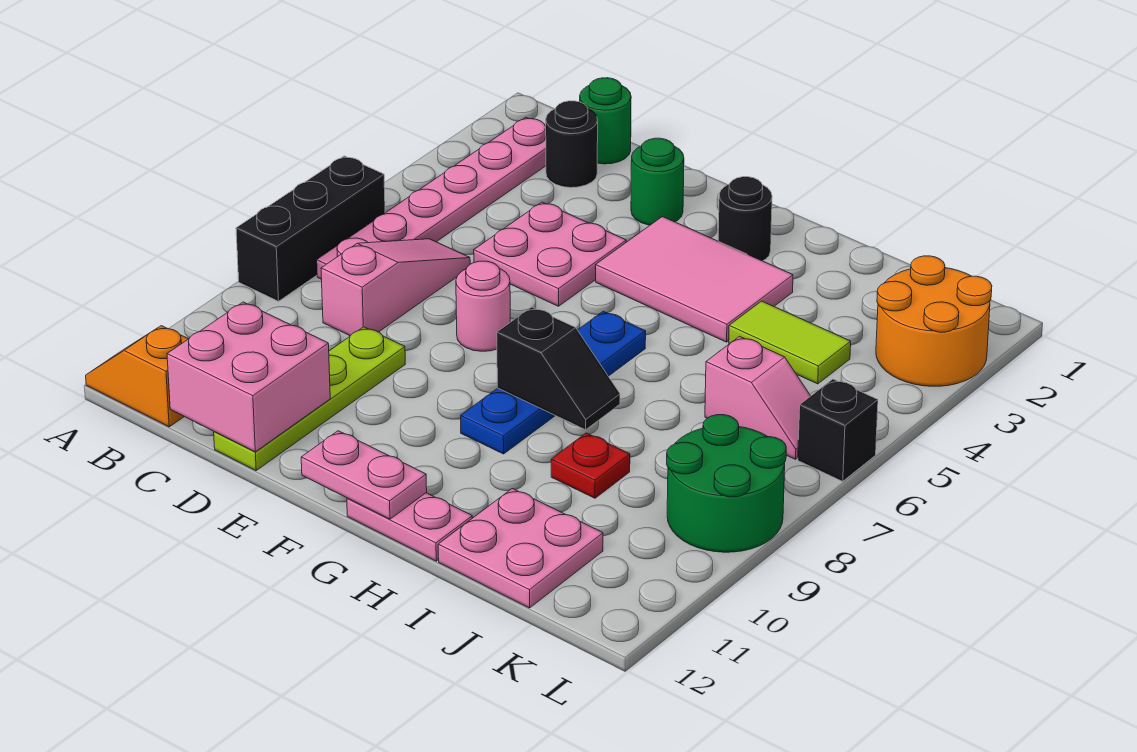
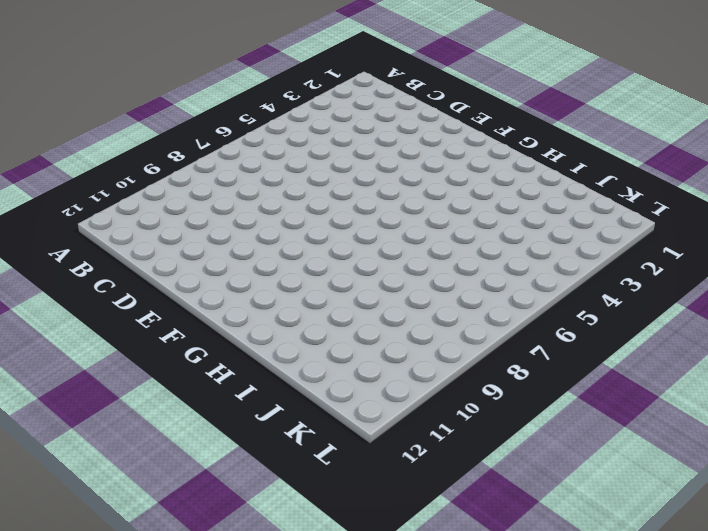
none -> black 1x3 brick [236,156,385,301]
none -> orange 1x2 slope [86,326,188,427]
none -> pink 1x6 plate [317,117,546,279]

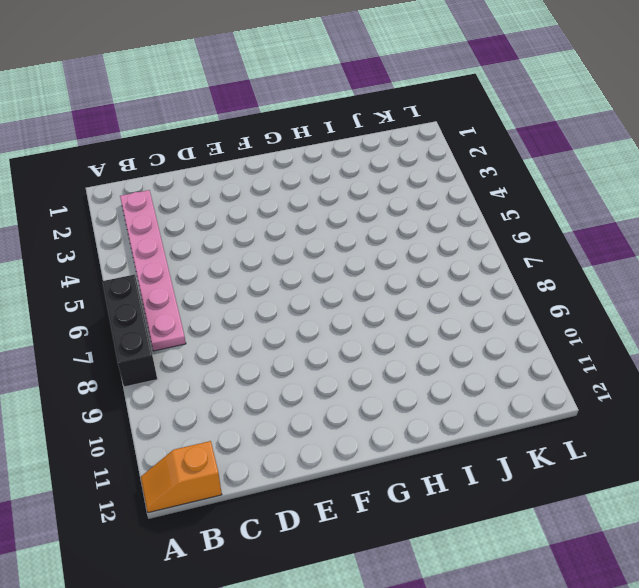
none -> green 1x1 round brick [580,78,631,164]
none -> black 1x1 round brick [546,101,598,188]
none -> pink 1x3 slope [321,239,470,336]

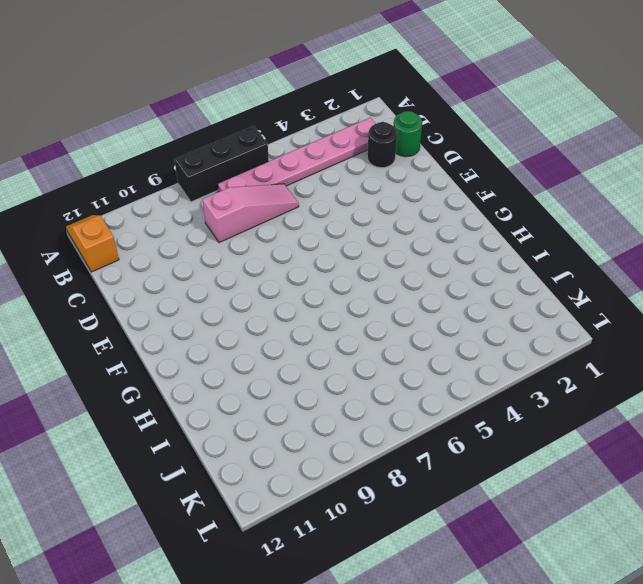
none -> pink 2x2 plate [474,202,626,306]
none -> lime 1x4 plate [214,327,405,470]
none -> green 1x1 round brick [631,138,684,225]

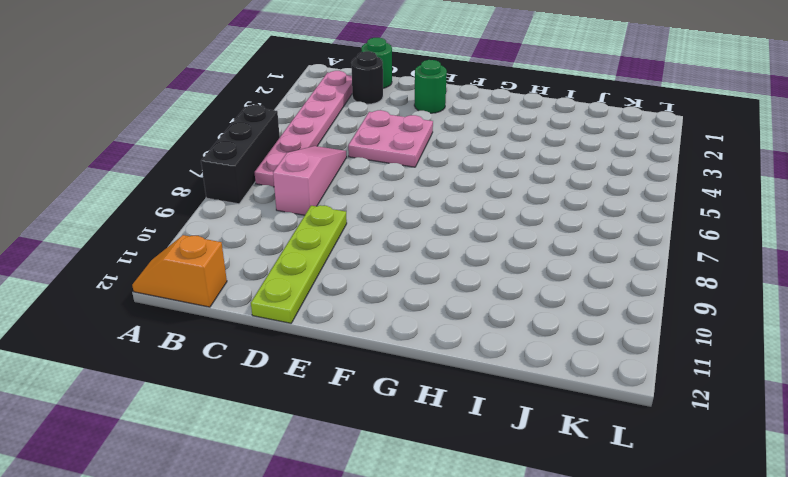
none -> pink 1x1 round brick [456,261,510,351]
none -> pink 2x3 tile [596,217,793,342]
none -> black 1x1 round brick [718,177,772,261]

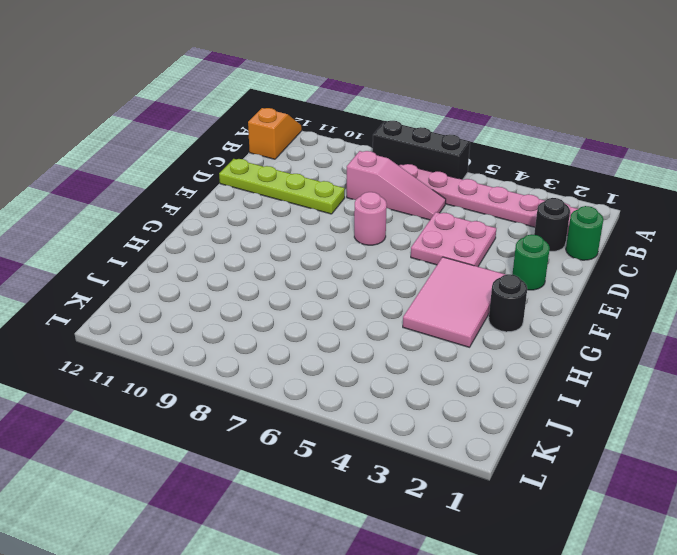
none -> blue 1x4 plate [461,311,646,454]
none -> pink 1x2 plate [347,493,472,561]
none -> lime 1x2 tile [729,301,851,384]

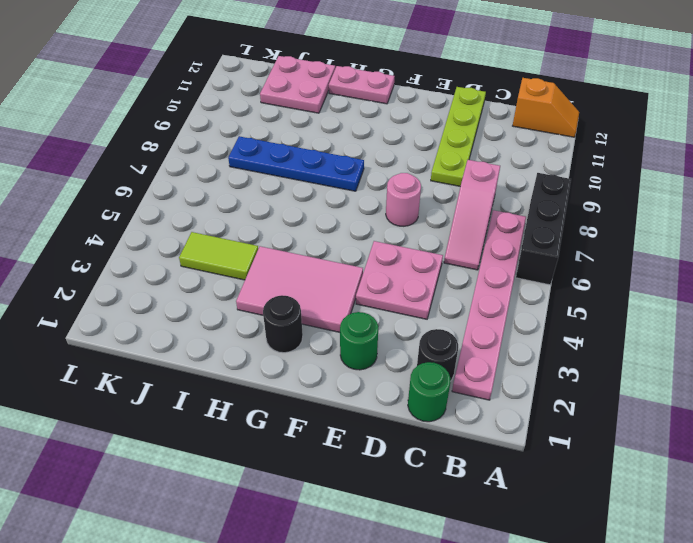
blue 1x4 plate [228,136,364,191] -> blue 1x4 plate turned to [461,311,646,454]
none -> red 1x1 plate [551,433,630,498]
none -> pink 1x2 slope [705,336,810,459]
none -> orange 2x2 round brick [876,256,992,386]

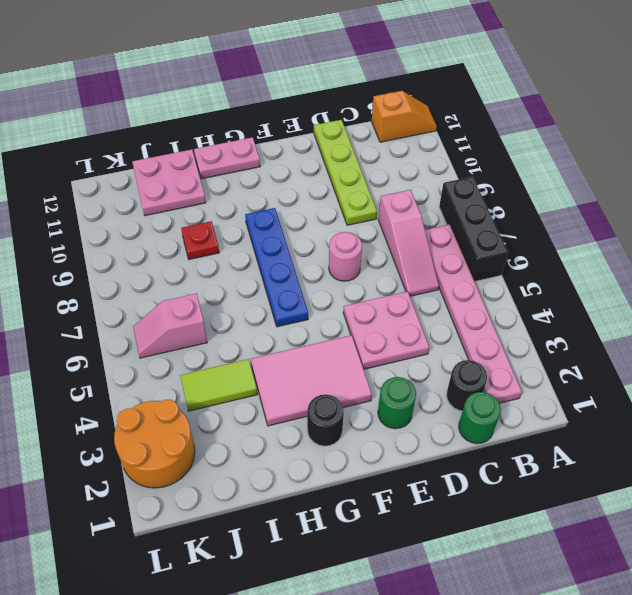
none -> green 2x2 round brick [667,415,786,552]
none -> black 1x1 brick [798,379,878,481]
none -> pink 2x2 brick [167,302,330,452]

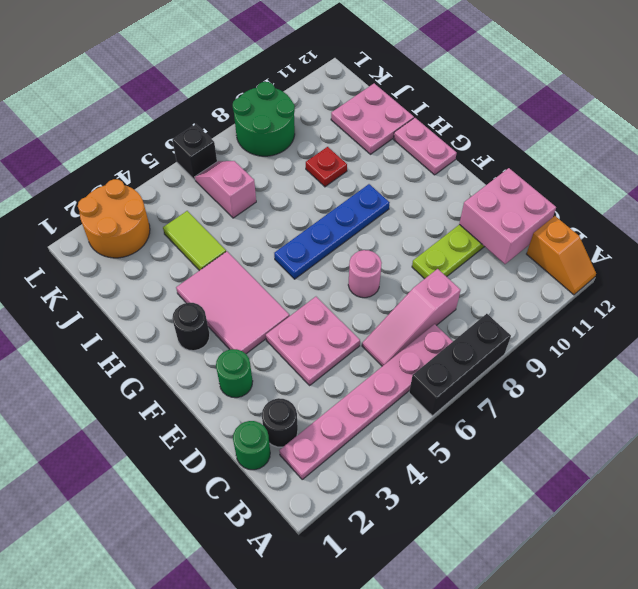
none -> pink 1x2 plate [301,431,427,519]
none -> black 1x2 slope [497,307,620,430]

